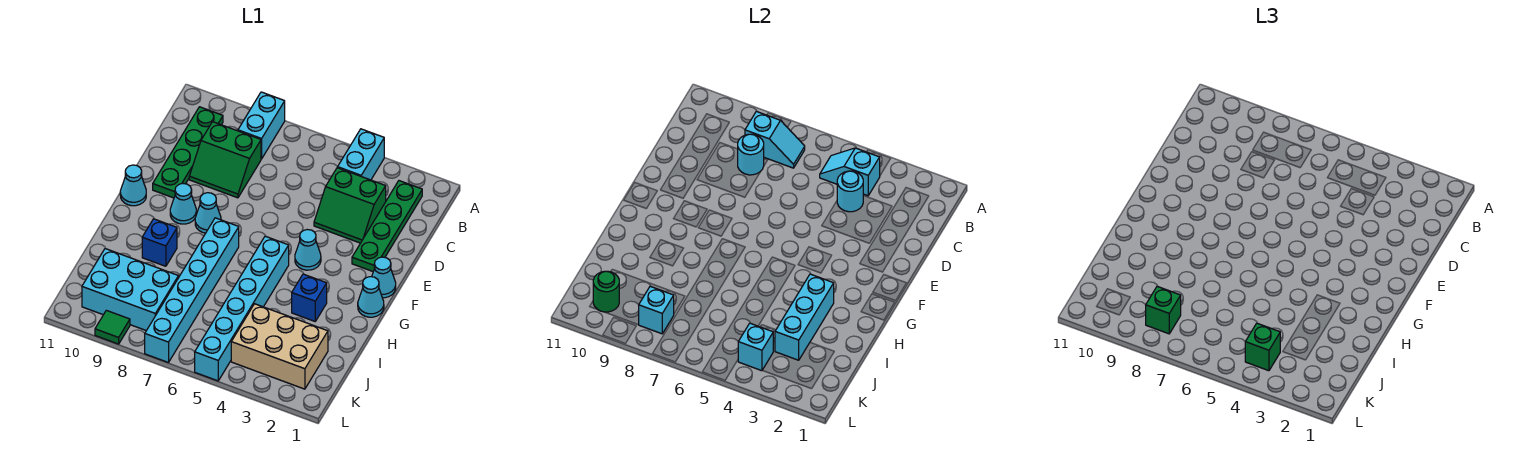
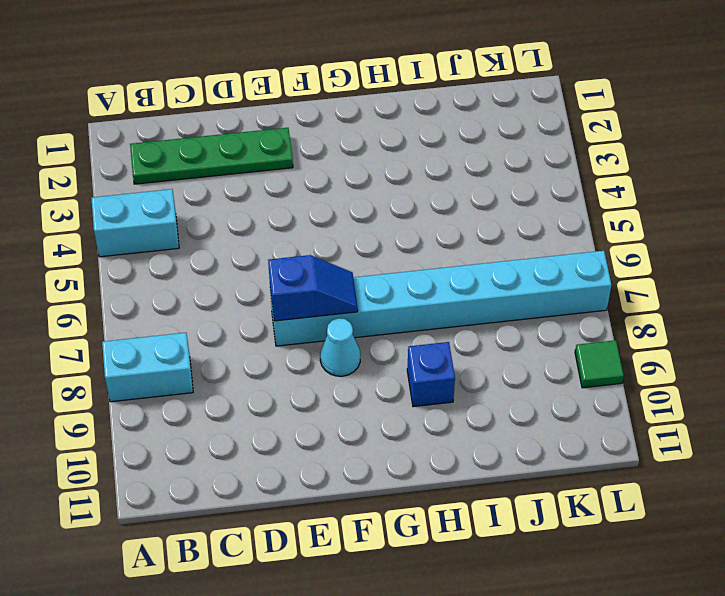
cyan 1x8 brick [270,251,611,346] -> cyan 1x6 brick [145,218,239,363]
blue 1x2 slope [268,255,358,321] -> none
none -> green 1x4 plate [153,107,223,198]
none -> green 2x2 slope [314,168,386,243]
none -> green 2x2 slope [189,122,261,198]

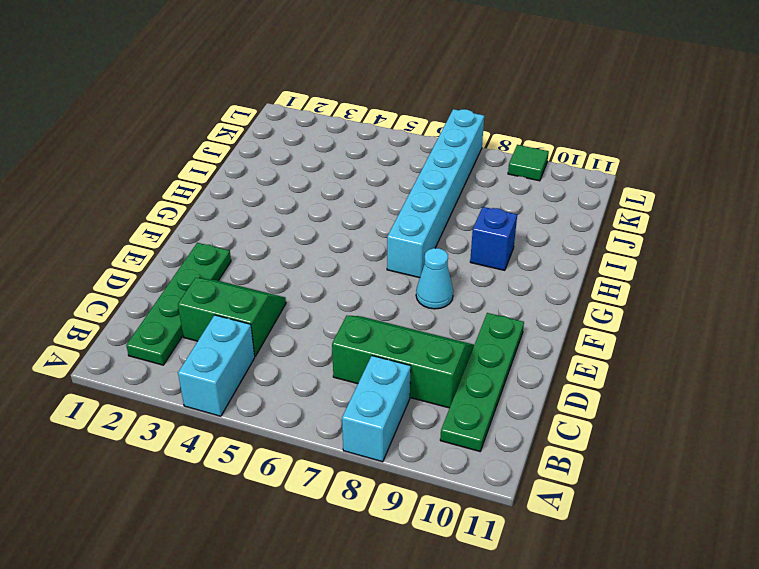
green 2x3 slope [332,316,474,408] -> green 2x2 slope [189,122,261,198]
none -> cyan 1x1 cone [372,257,396,298]
none -> cyan 1x1 cone [295,230,321,270]
none -> cyan 1x1 cone [170,183,196,224]

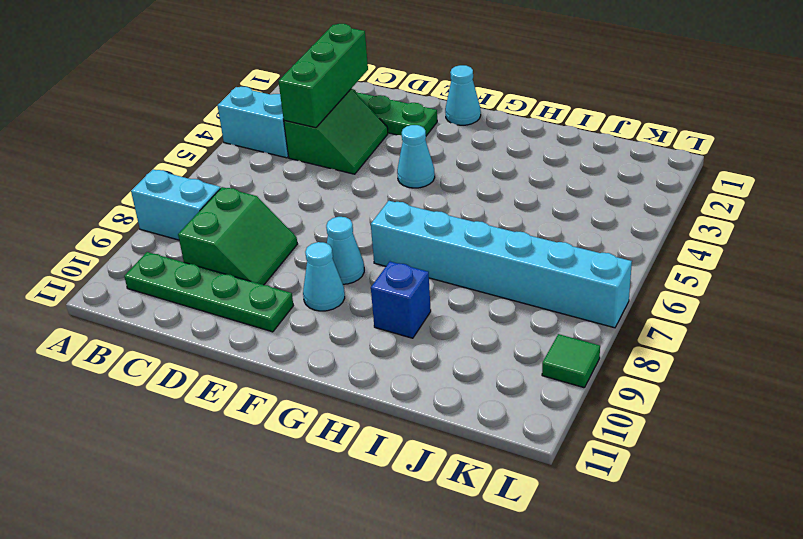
green 1x3 brick [278,24,368,128] -> cyan 1x1 round brick [837,171,863,212]
none -> cyan 1x1 cone [120,165,146,206]
none -> cyan 1x1 cone [358,277,384,317]
none -> cyan 1x6 brick [195,236,289,381]

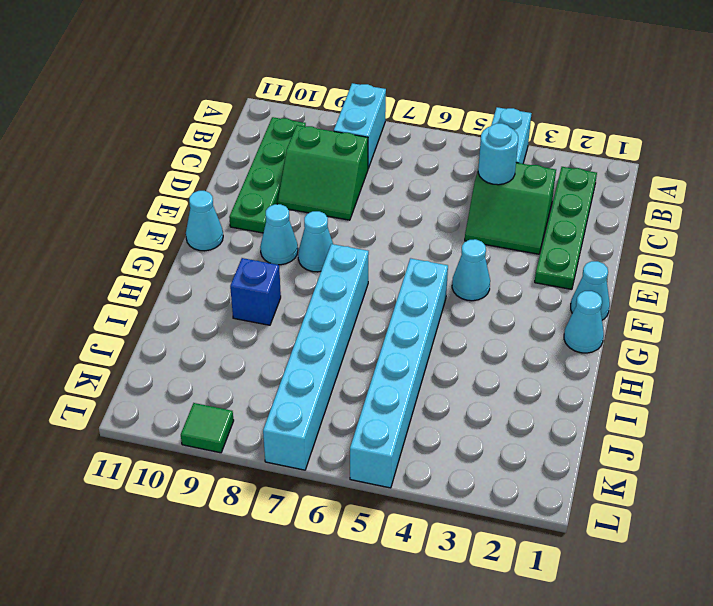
none -> blue 1x1 brick [292,274,327,321]
none -> tan 2x3 brick [231,304,328,389]
none -> cyan 2x3 brick [82,249,178,331]

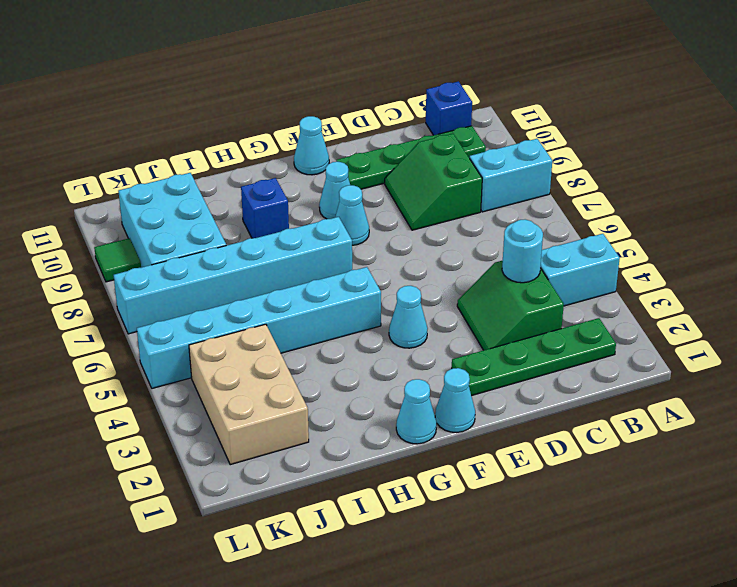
blue 1x1 brick [426,81,472,135] -> blue 1x1 brick moved to [292,274,327,321]
none -> cyan 1x2 slope [820,148,880,196]
none -> cyan 1x2 slope [745,111,805,168]
none -> cyan 1x1 round brick [738,134,764,175]

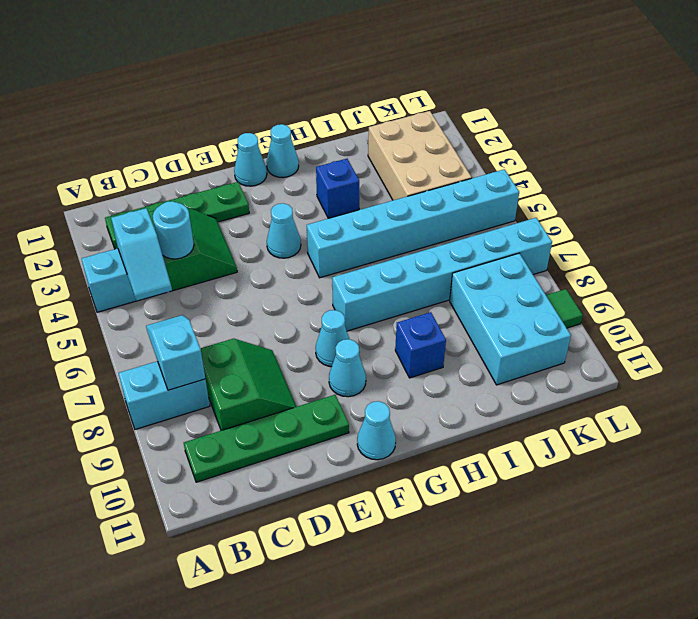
none -> cyan 1x1 round brick [738,134,764,175]
none -> cyan 1x3 brick [775,274,834,360]
none -> cyan 1x1 brick [738,323,773,371]

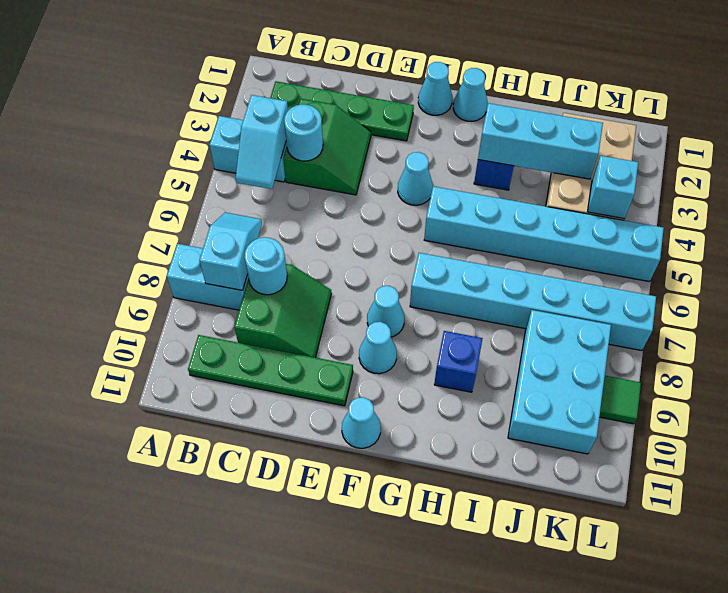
none -> cyan 1x1 brick [639,286,674,334]
none -> green 1x1 round brick [593,271,619,312]
none -> green 1x1 brick [1245,323,1280,371]

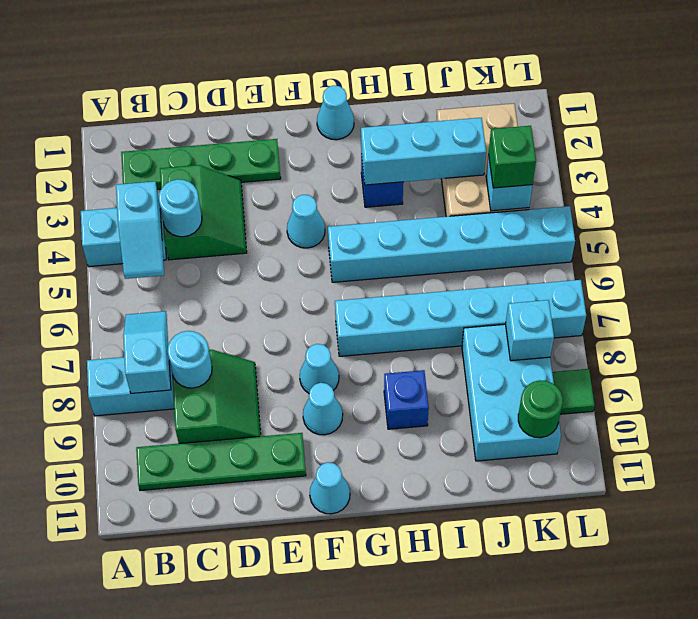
none -> cyan 1x1 cone [372,257,396,298]
none -> green 1x1 brick [1146,286,1181,334]

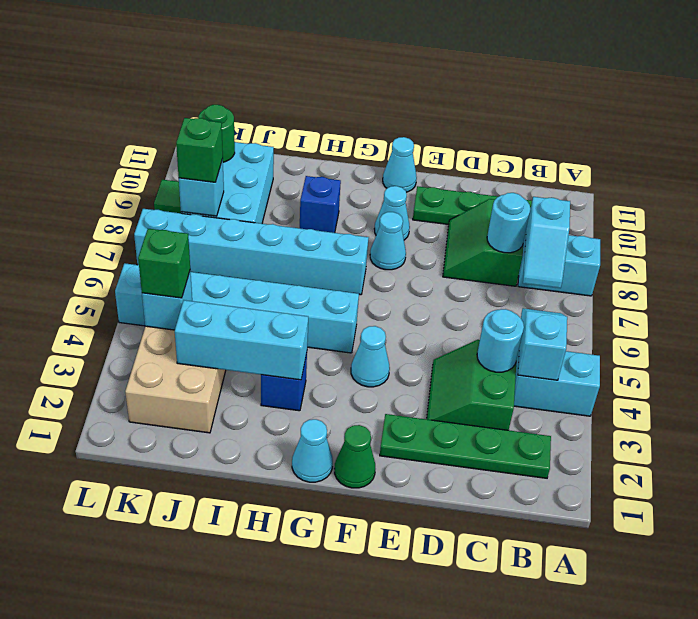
green 1x1 cone [334,425,375,488] -> cyan 1x1 cone [372,257,396,298]

